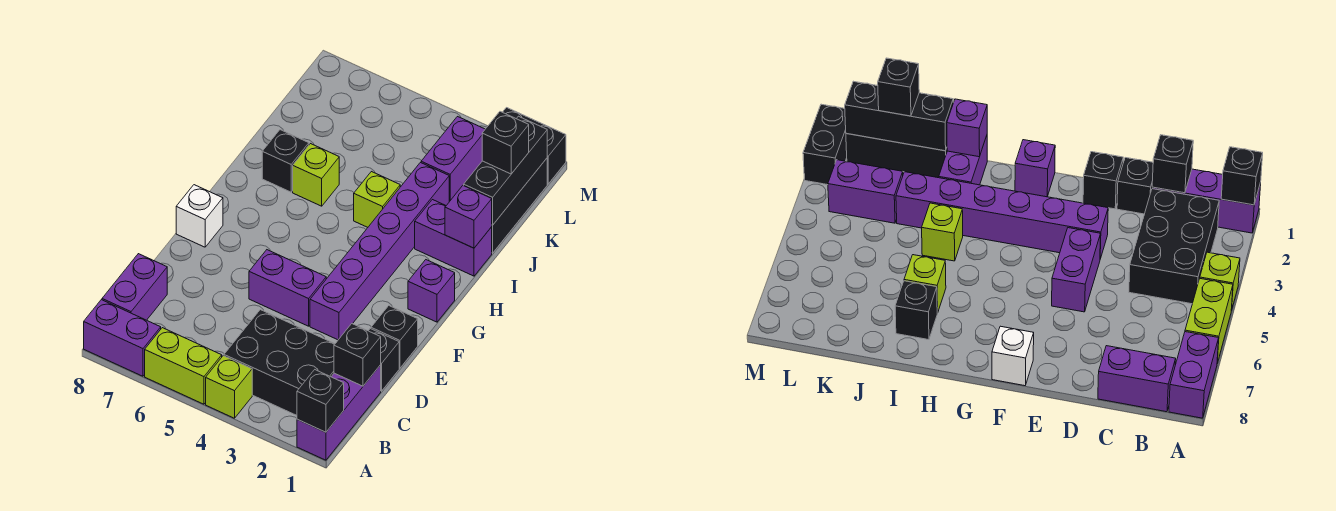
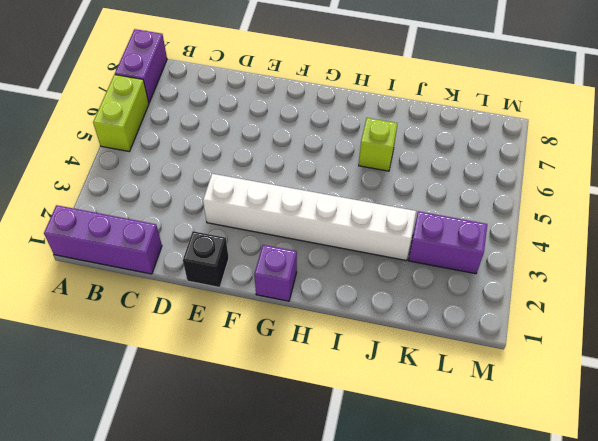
white 1x6 brick [203,174,416,260] -> purple 1x6 brick [310,163,449,340]
none -> lime 1x1 brick [206,356,252,418]
none -> black 2x3 brick [224,310,335,415]
none -> purple 1x2 brick [102,254,167,320]

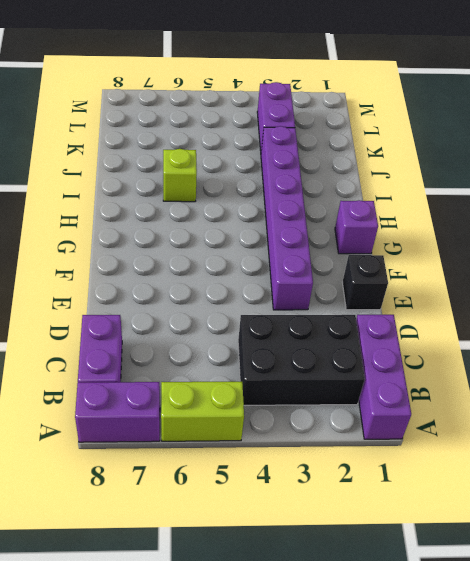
none -> lime 1x1 brick [206,356,252,418]
none -> black 1x1 brick [368,329,399,391]
none -> purple 1x2 brick [249,250,326,326]

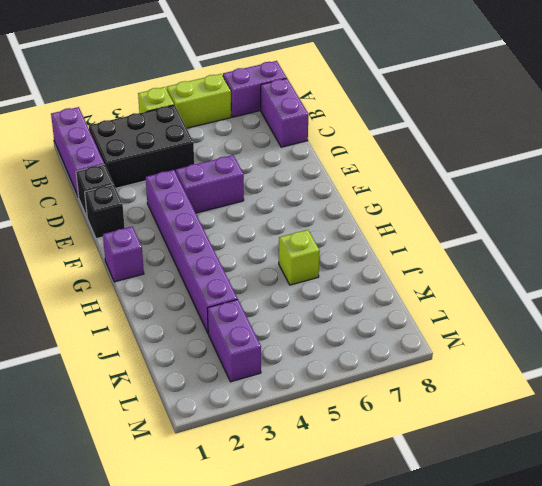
none -> white 1x1 brick [176,185,223,247]
none -> purple 1x2 brick [415,200,492,276]
none -> lime 1x1 brick [354,172,400,227]

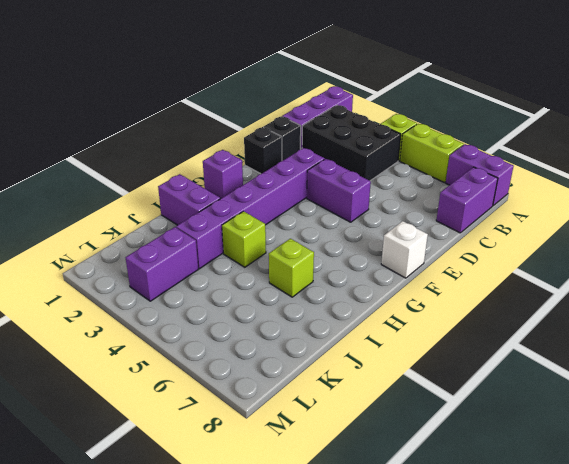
none -> black 1x1 brick [262,130,309,192]
none -> black 1x3 brick [492,158,547,253]
none -> black 1x2 brick [503,108,566,184]

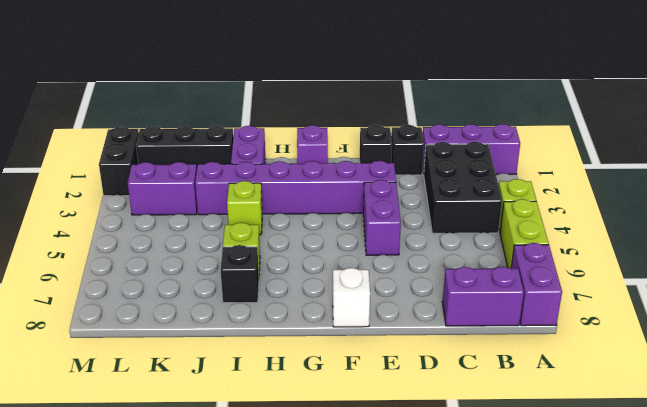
none -> black 1x1 brick [297,370,344,432]
none -> black 1x1 brick [334,324,381,386]
none -> purple 1x1 brick [445,185,492,248]

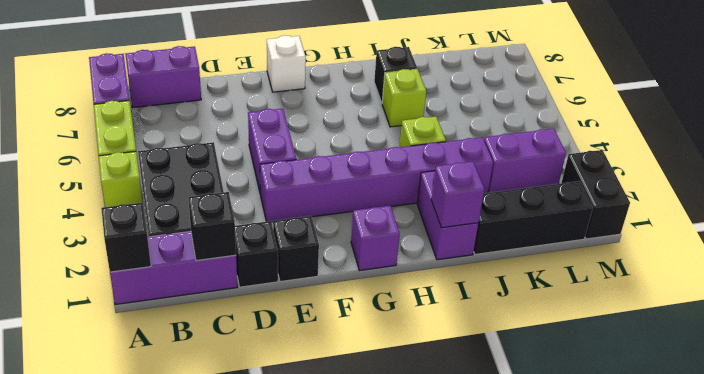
none -> black 1x3 brick [464,116,547,225]
none -> black 1x1 brick [482,112,529,174]

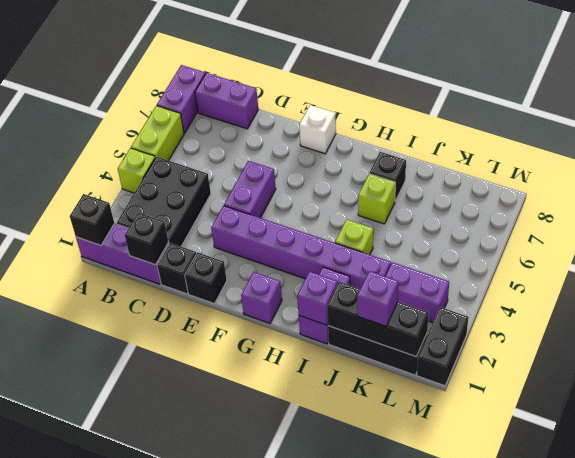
purple 1x1 brick [357,271,399,326] -> black 1x1 brick [482,112,529,174]

